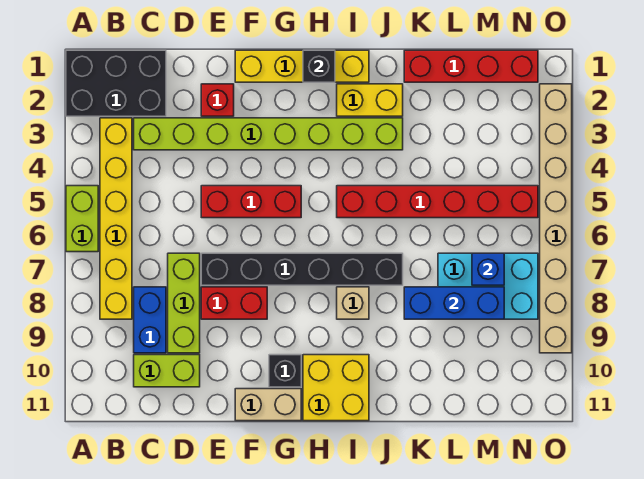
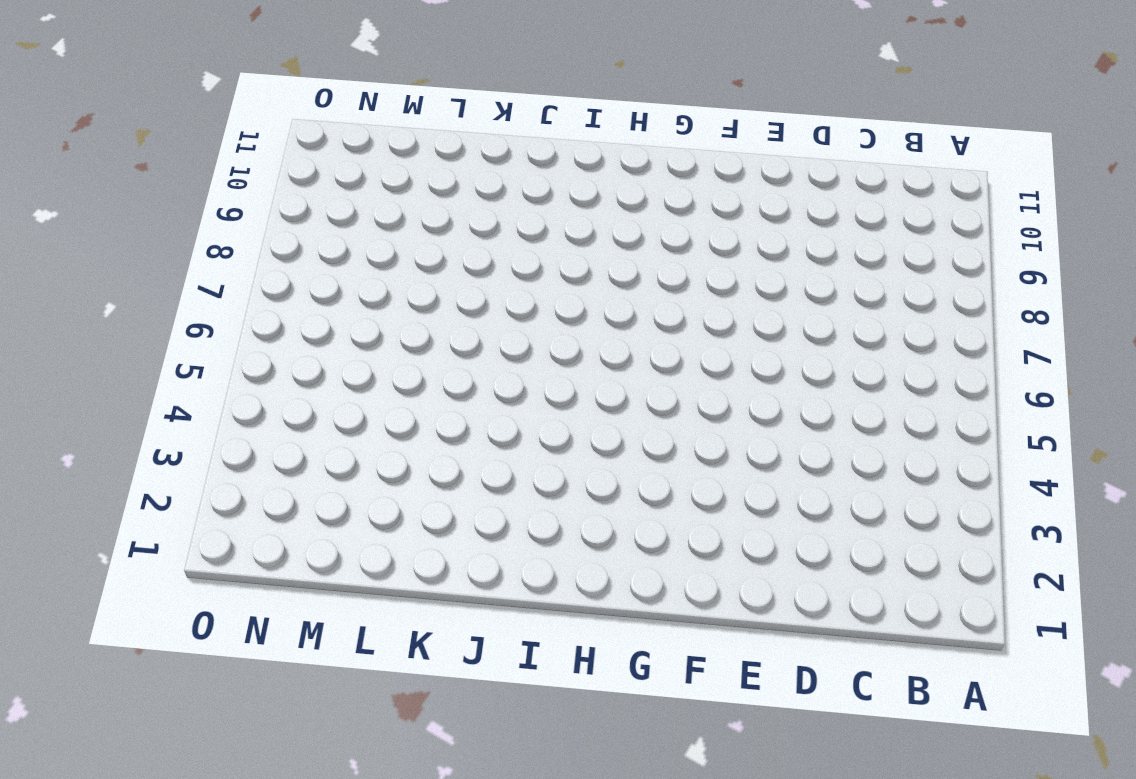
none -> black 2x3 brick [66,50,166,116]
none -> lime 1x2 brick [66,186,98,252]
none -> yellow 1x6 brick [100,118,132,319]

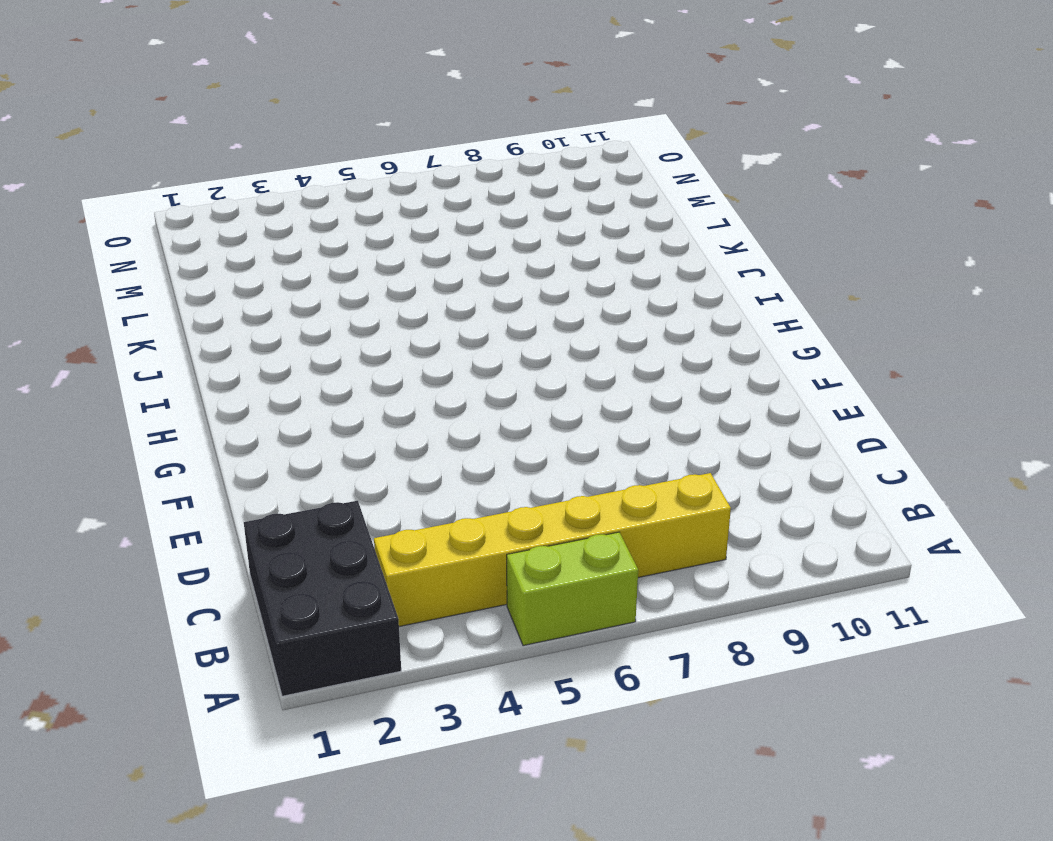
none -> lime 1x8 brick [134,118,403,150]
none -> blue 1x2 brick [134,287,166,353]
none -> lime 1x2 brick [134,355,200,387]

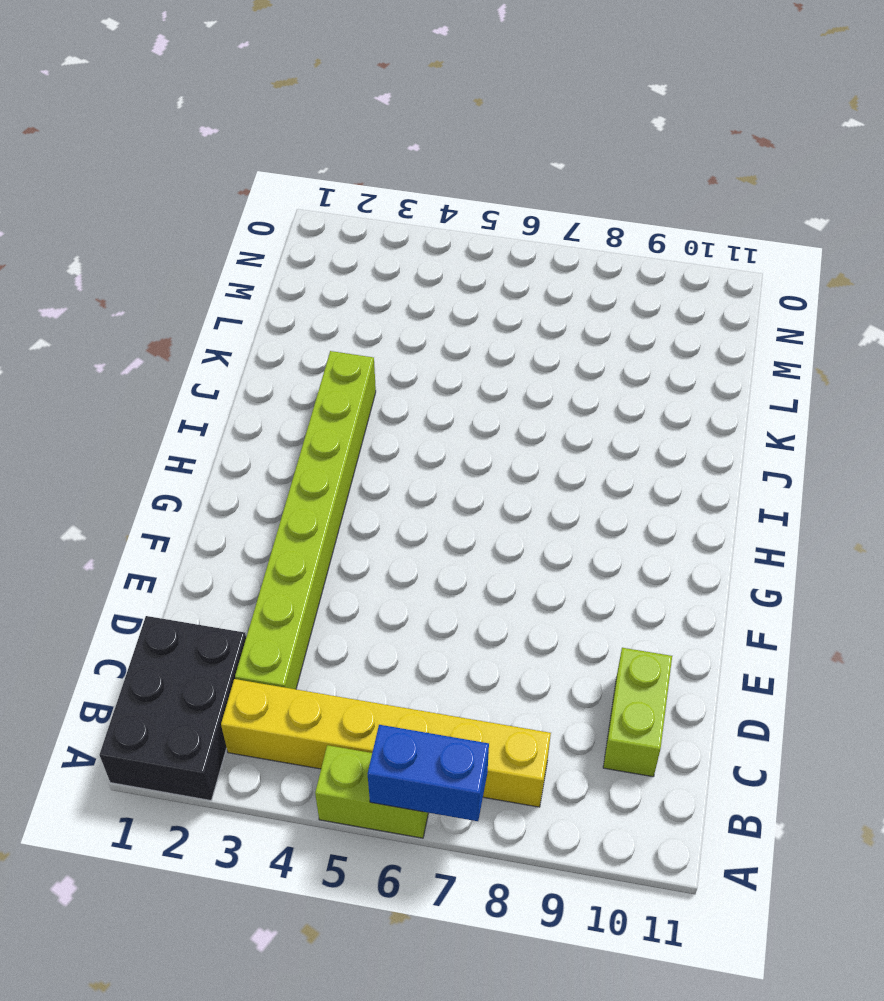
blue 1x2 brick [368,725,489,821] -> blue 1x2 brick moved to [134,287,166,353]
none -> lime 1x3 brick [168,253,200,353]
none -> red 1x1 brick [201,84,234,116]
none -> red 1x3 brick [201,186,301,218]

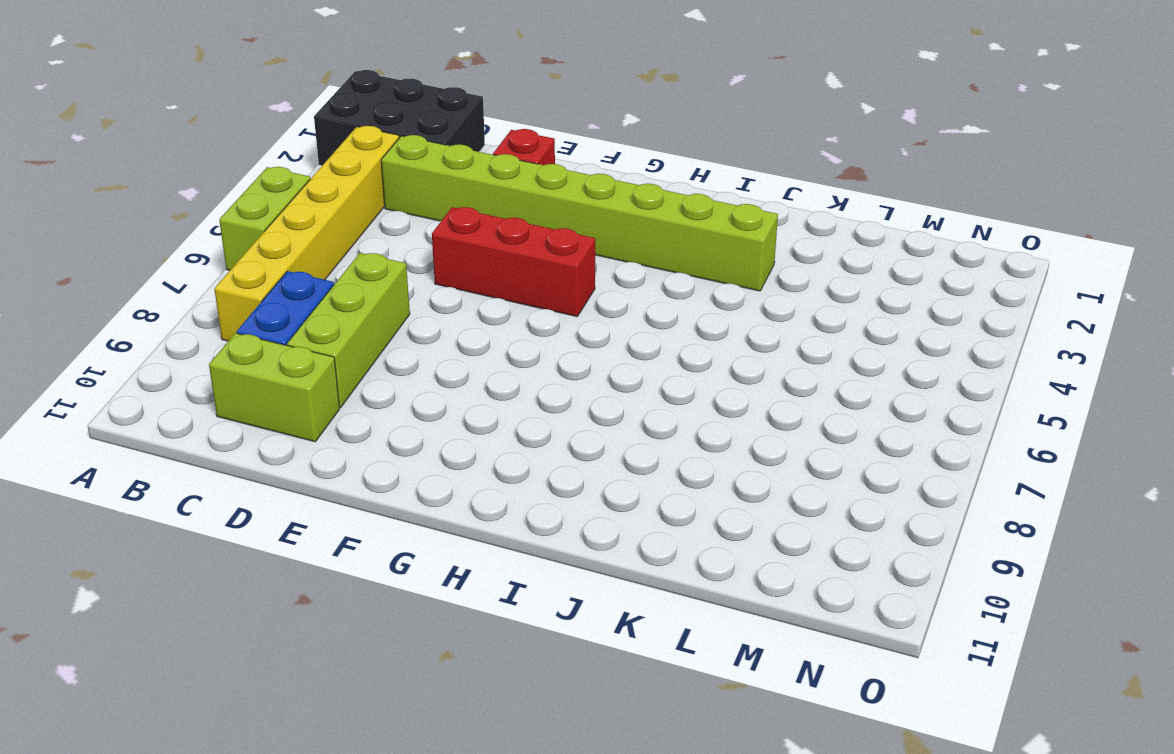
none -> black 1x6 brick [201,253,403,285]
none -> red 1x2 brick [201,287,267,319]
none -> yellow 1x4 brick [235,50,369,82]

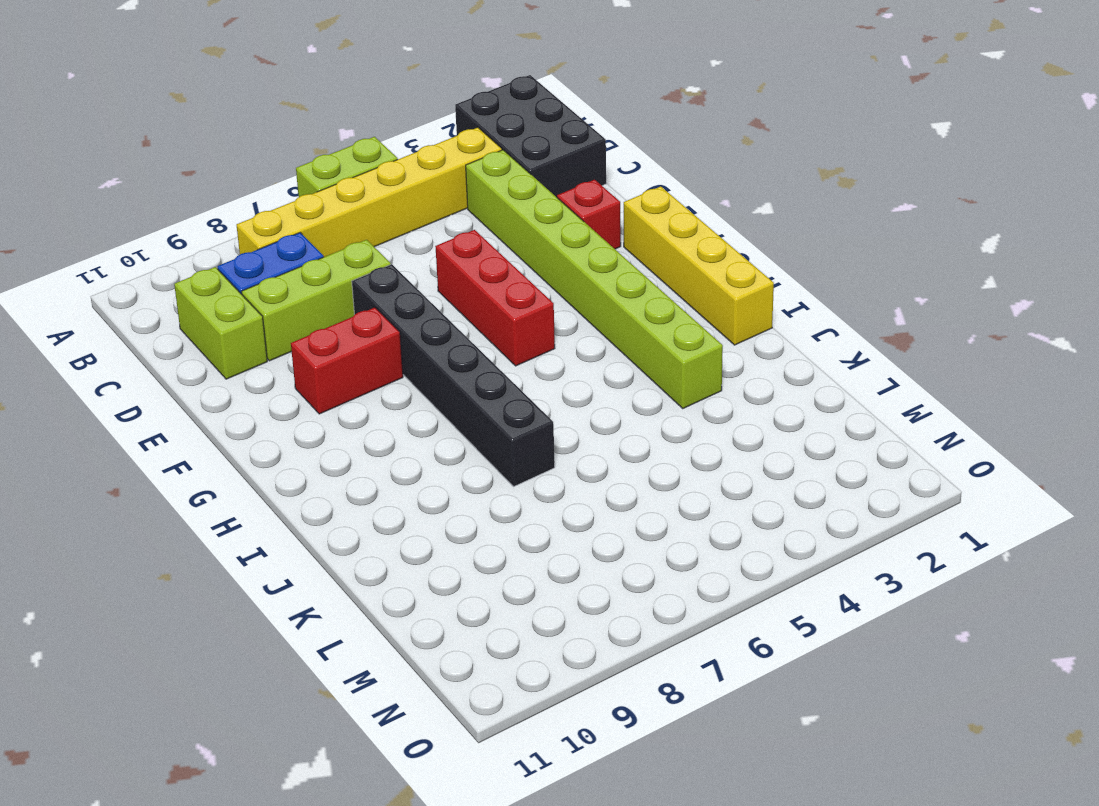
red 1x2 brick [291,308,403,414] -> red 1x2 brick turned to [201,287,267,319]
none -> tan 1x2 brick [235,389,301,421]
none -> black 1x1 brick [269,355,301,387]
none -> yellow 2x2 brick [303,355,369,421]

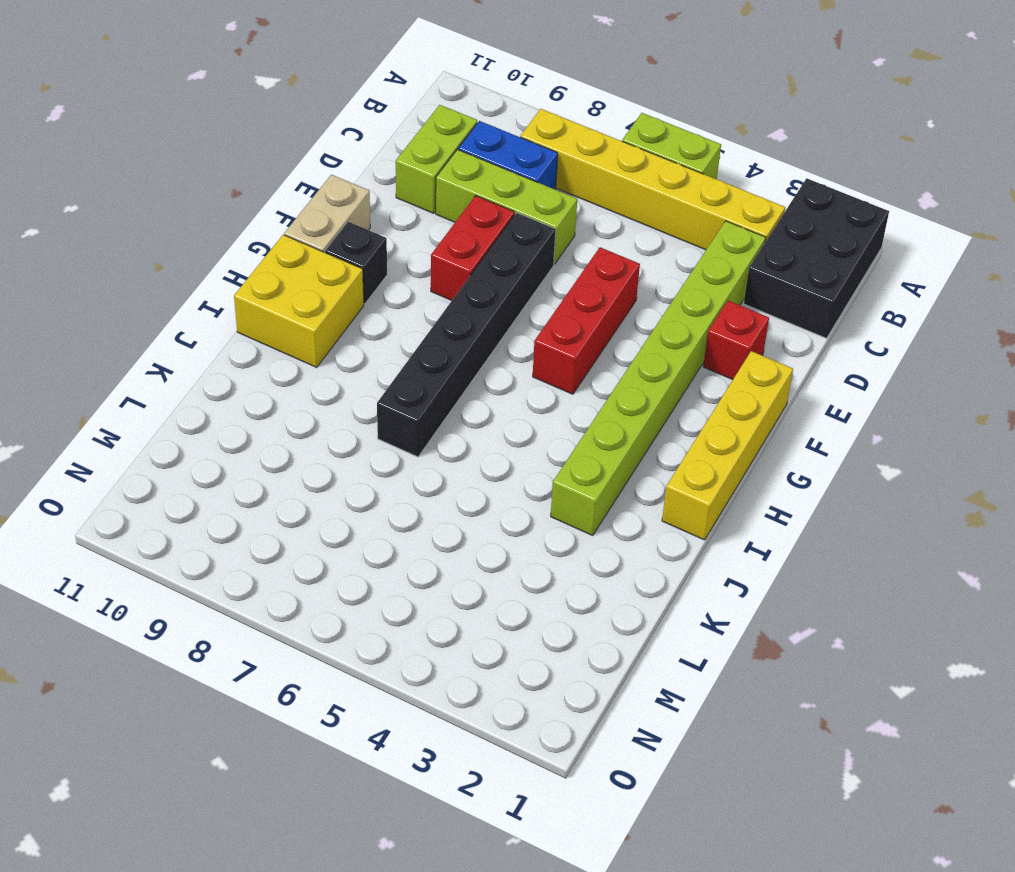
none -> yellow 1x2 brick [337,84,403,116]
none -> red 1x6 brick [337,186,538,218]
none -> tan 1x1 brick [337,287,369,319]

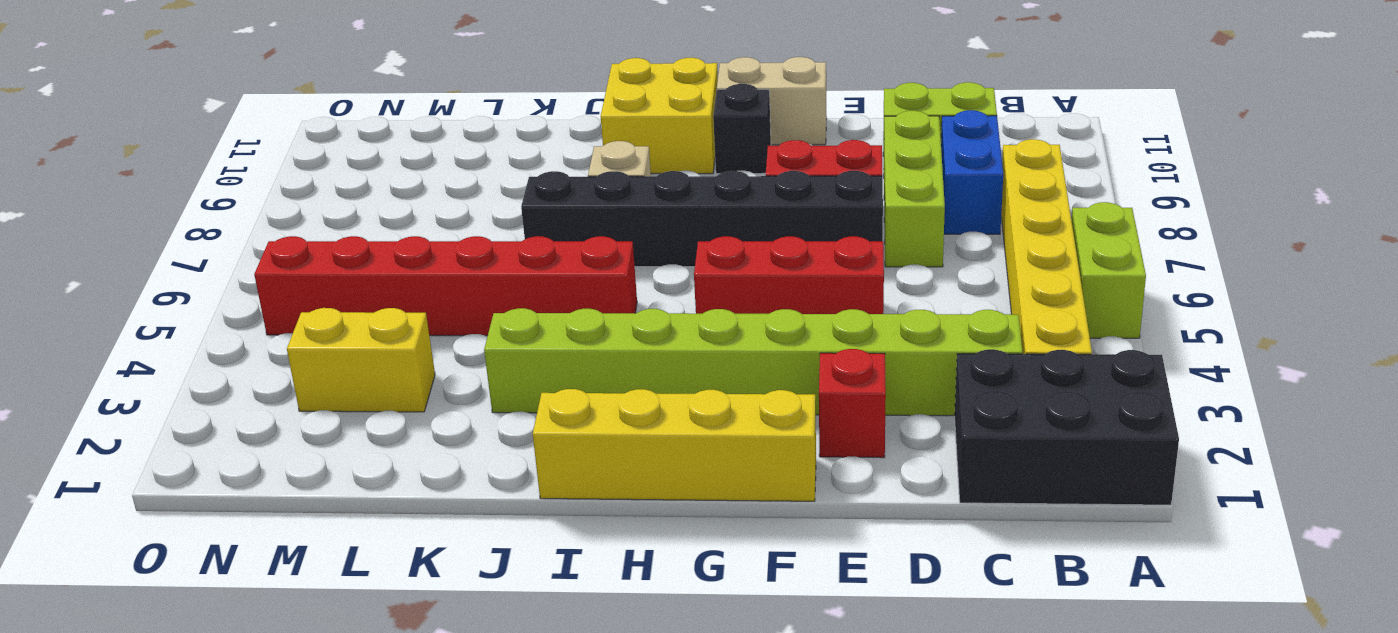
yellow 1x2 brick [287,308,435,412] -> yellow 1x2 brick moved to [337,84,403,116]
none -> red 1x4 brick [404,50,538,82]
none -> cyan 2x3 brick [438,253,538,319]
none -> tan 1x8 brick [540,84,572,353]

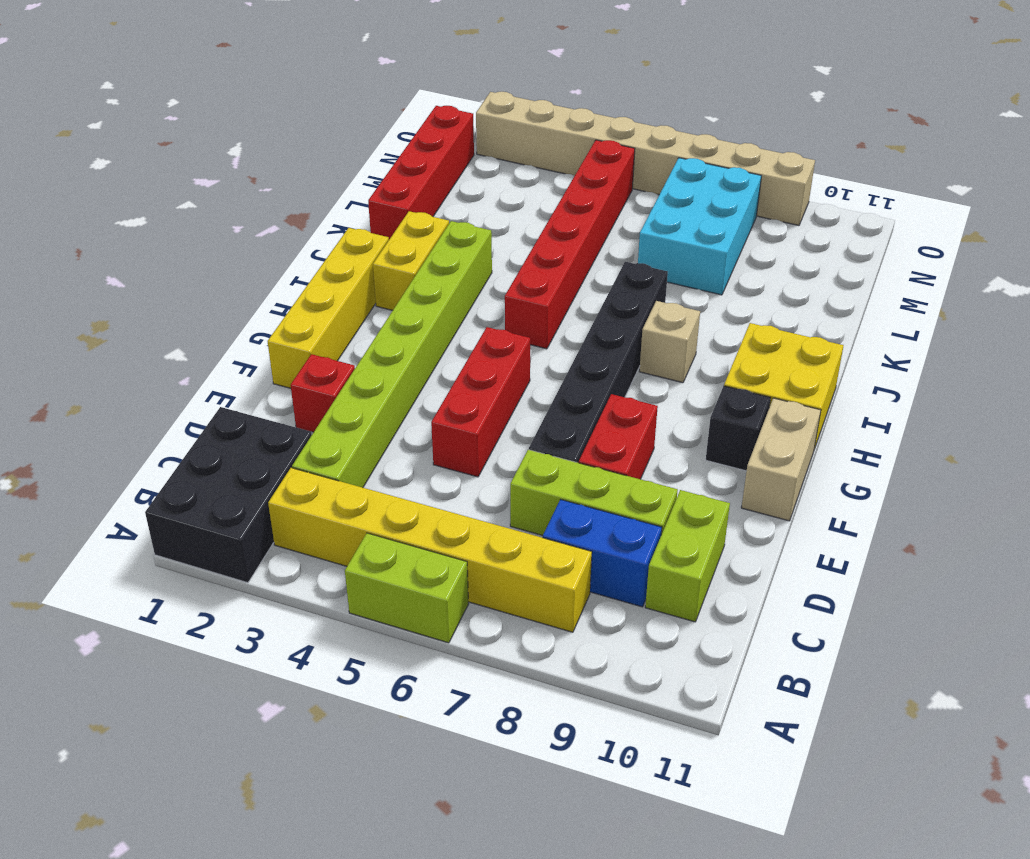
none -> black 1x1 brick [303,50,335,82]
none -> blue 1x3 brick [404,287,504,319]
none -> blue 1x1 brick [472,253,504,285]

